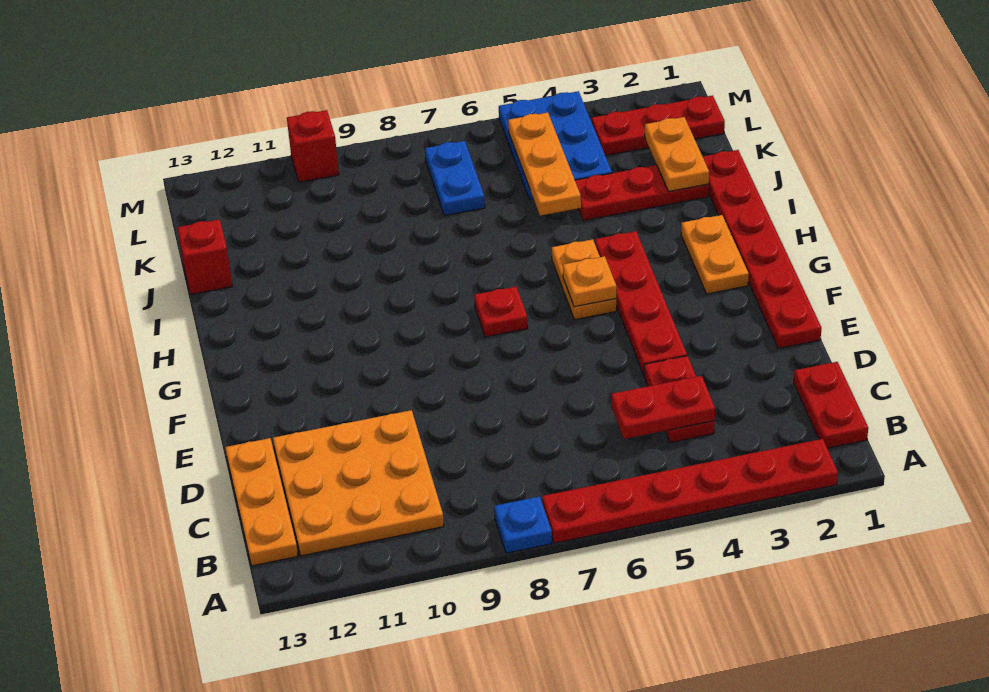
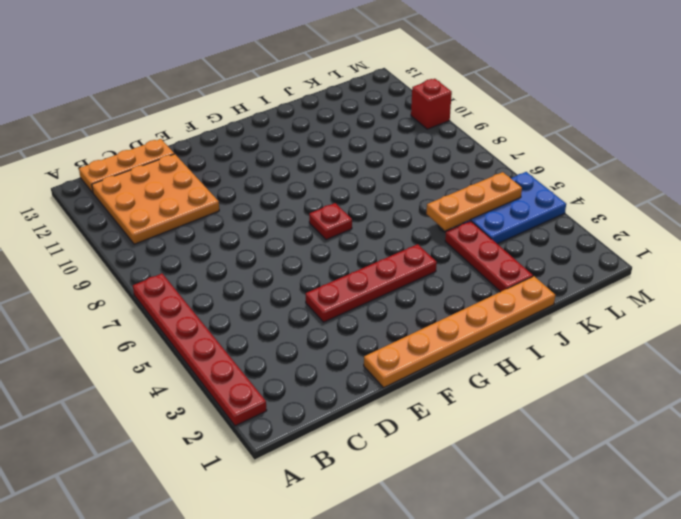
orange 1x6 plate [364,276,555,388] -> red 1x6 plate [703,150,822,348]
none -> blue 1x1 plate [494,496,552,553]
none -> red 1x2 plate [794,362,868,448]
none -> red 1x2 plate [644,356,715,443]

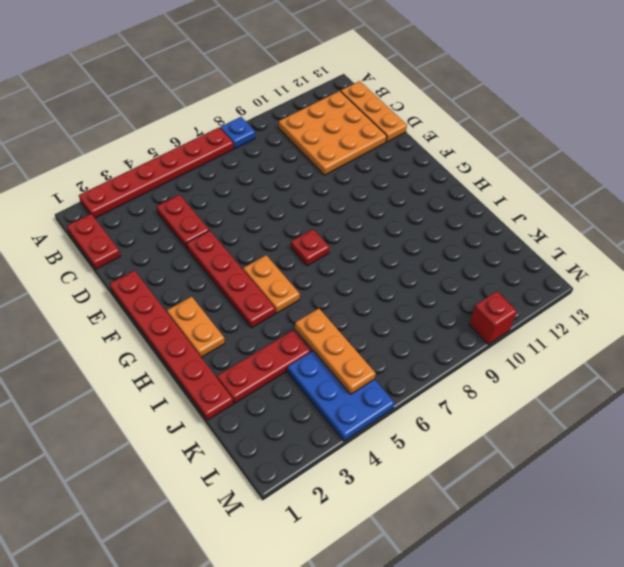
none -> red 1x1 brick [177,219,232,295]
none -> blue 1x2 plate [425,141,485,216]
none -> red 1x3 plate [592,96,725,156]

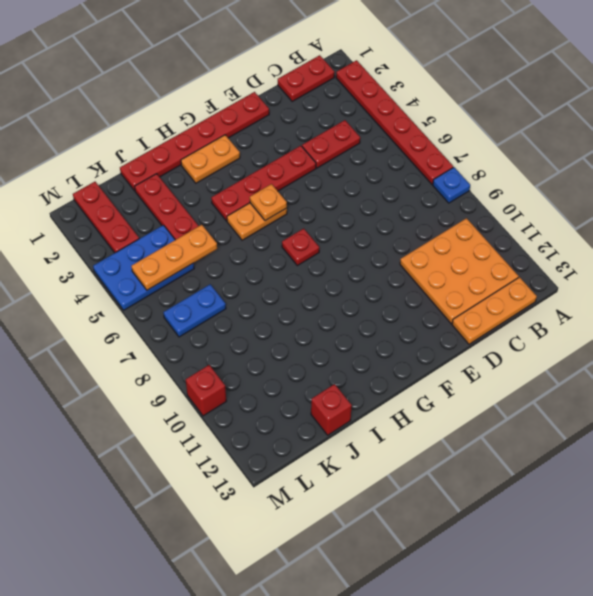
none -> red 1x2 plate [611,376,715,439]
none -> orange 1x2 plate [645,117,709,192]

